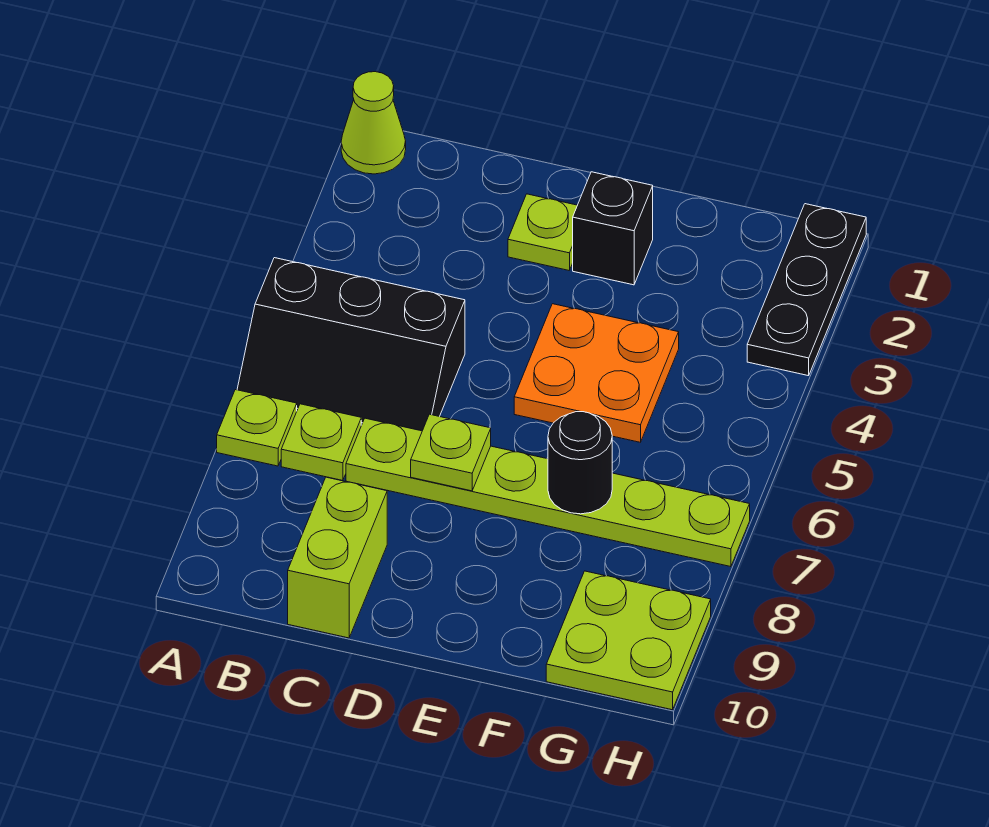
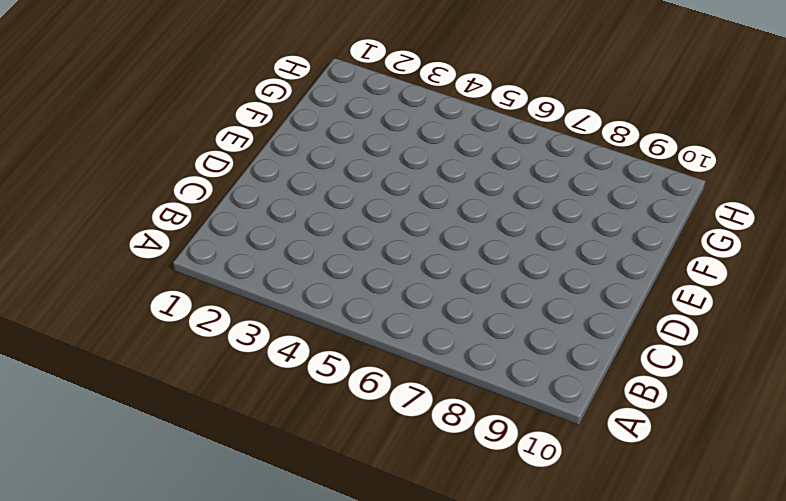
none -> lime 1x1 cone [341,72,406,174]
none -> black 2x3 slope [237,258,465,431]
none -> lime 1x1 plate [217,390,297,466]

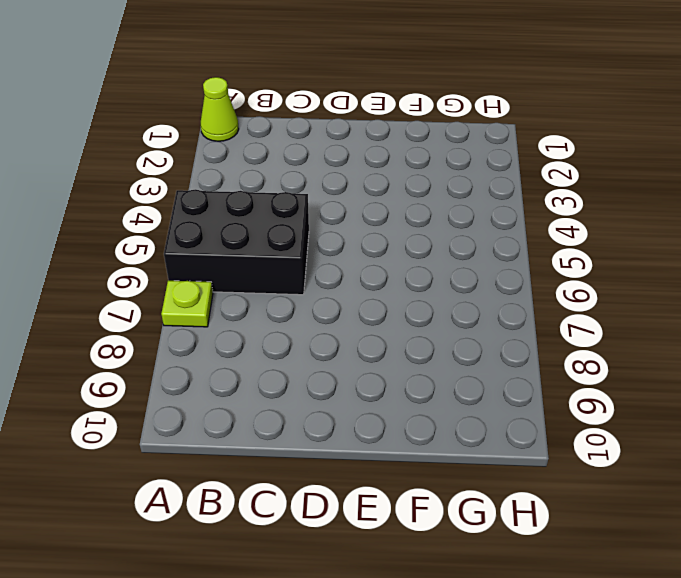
black 2x3 brick [164,189,309,295] -> black 2x3 slope [237,258,465,431]
none -> lime 1x1 plate [281,404,361,481]
none -> lime 1x6 plate [346,418,750,567]
none -> lime 1x2 brick [288,477,387,638]

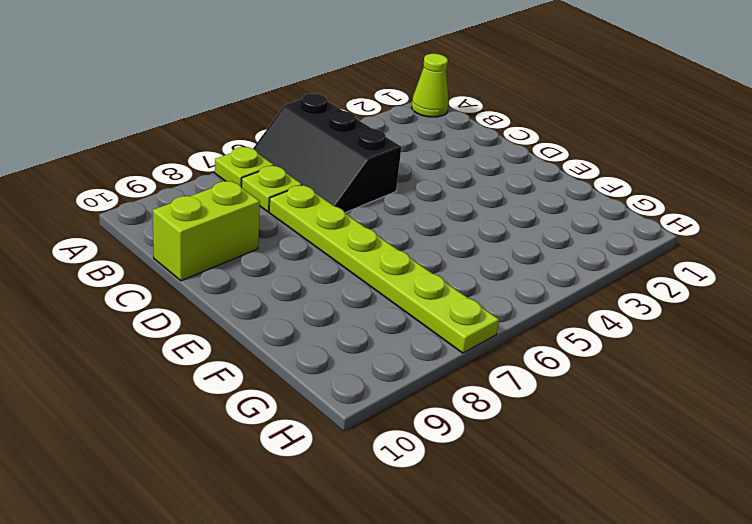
none -> lime 1x1 plate [508,194,577,270]
none -> black 1x1 brick [573,172,653,285]
none -> orange 2x2 plate [514,304,679,442]

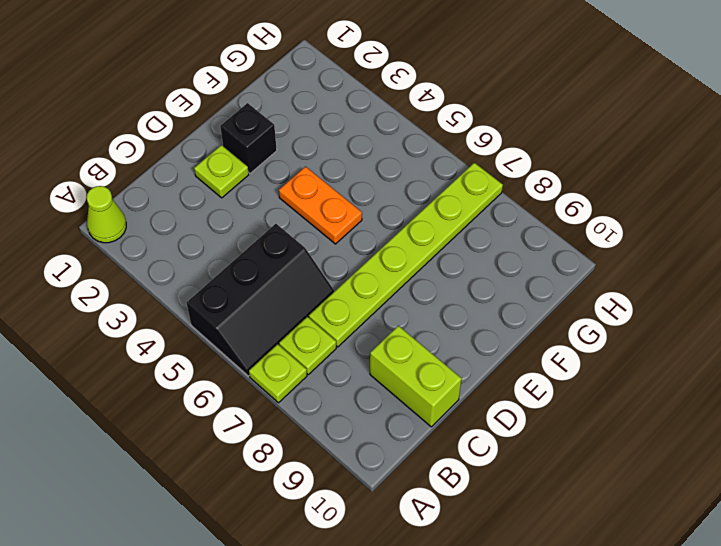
orange 1x2 plate [279,167,362,244] -> orange 2x2 plate [514,304,679,442]
none -> lime 2x2 plate [546,571,711,710]
none -> black 1x3 plate [747,204,866,376]
none -> lime 1x1 plate [411,414,491,491]

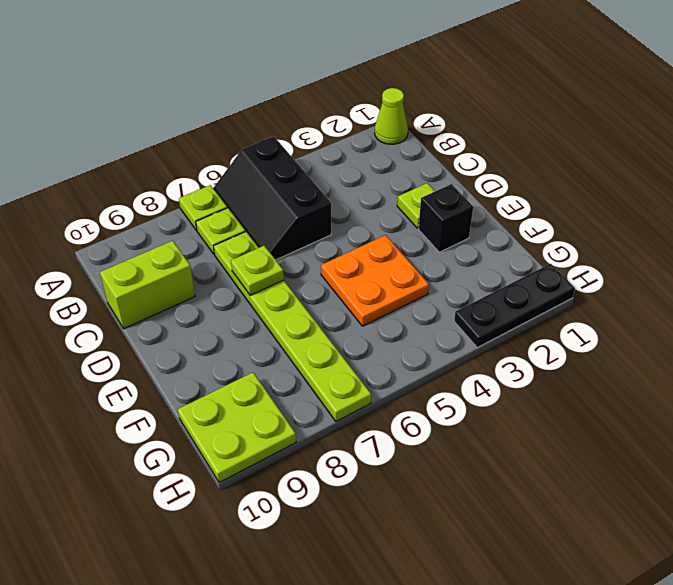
none -> black 1x1 round brick [548,412,612,514]

